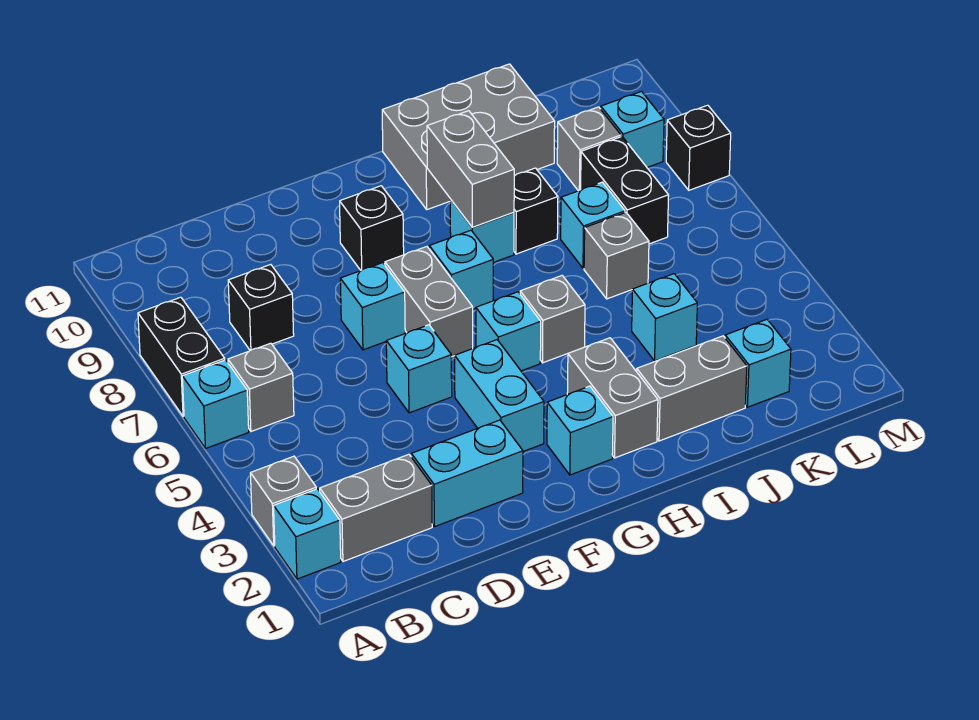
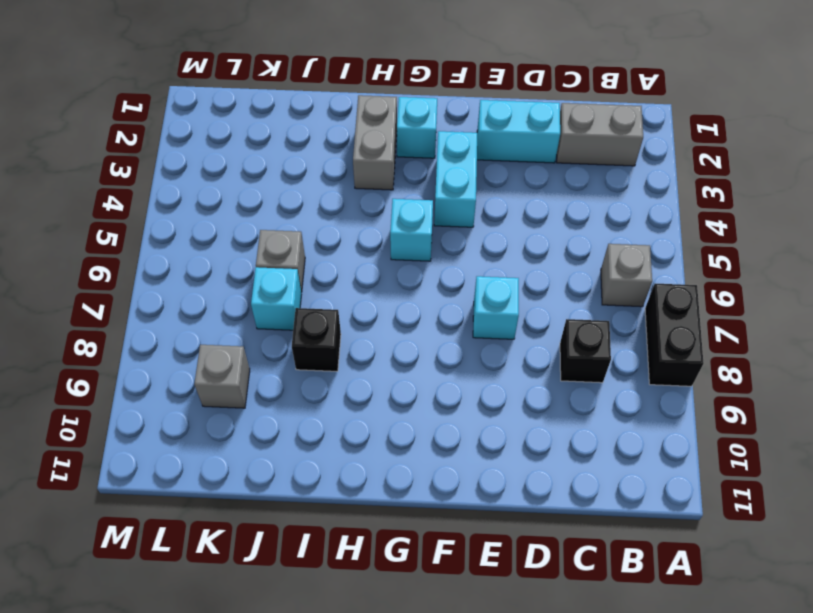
none -> cyan 1x1 brick [274,489,341,579]
none -> grey 1x1 brick [250,456,316,546]
none -> cyan 1x1 brick [182,360,249,449]
none -> cyan 1x1 brick [386,325,452,413]

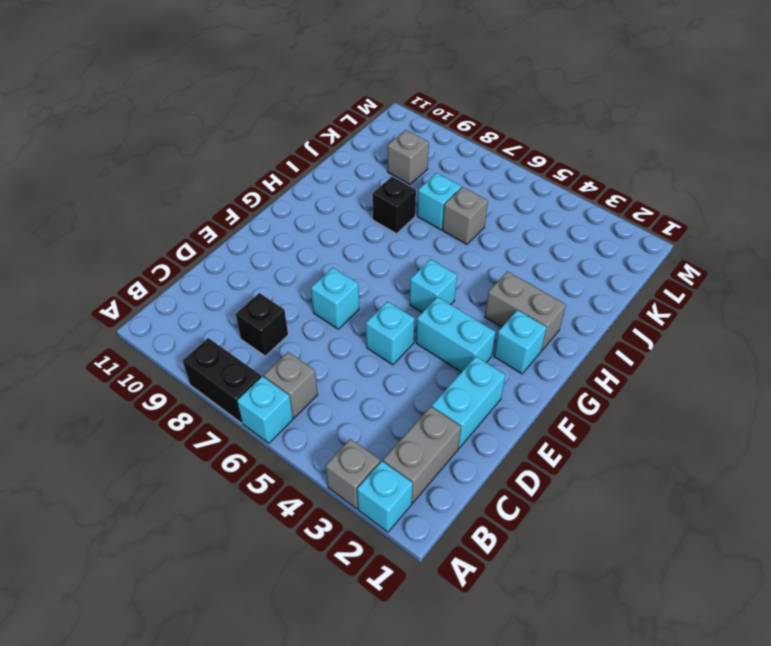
none -> grey 1x2 brick [385,247,473,357]
none -> black 1x1 brick [340,186,404,270]
none -> cyan 1x1 brick [429,230,493,309]
none -> grey 1x1 brick [520,276,585,363]

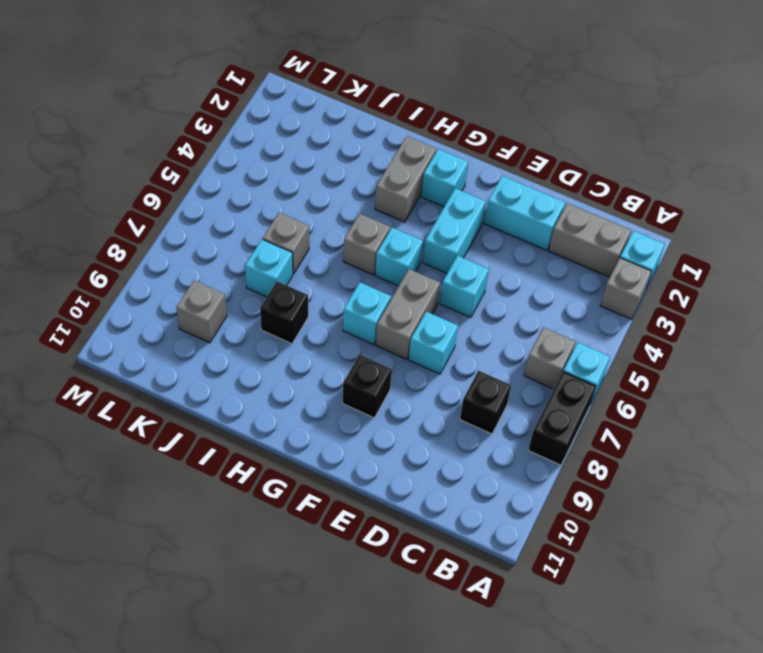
none -> cyan 1x1 brick [450,199,514,263]
none -> grey 2x3 brick [382,64,555,210]
none -> grey 1x2 brick [637,336,747,441]
none -> cyan 1x1 brick [632,274,697,361]

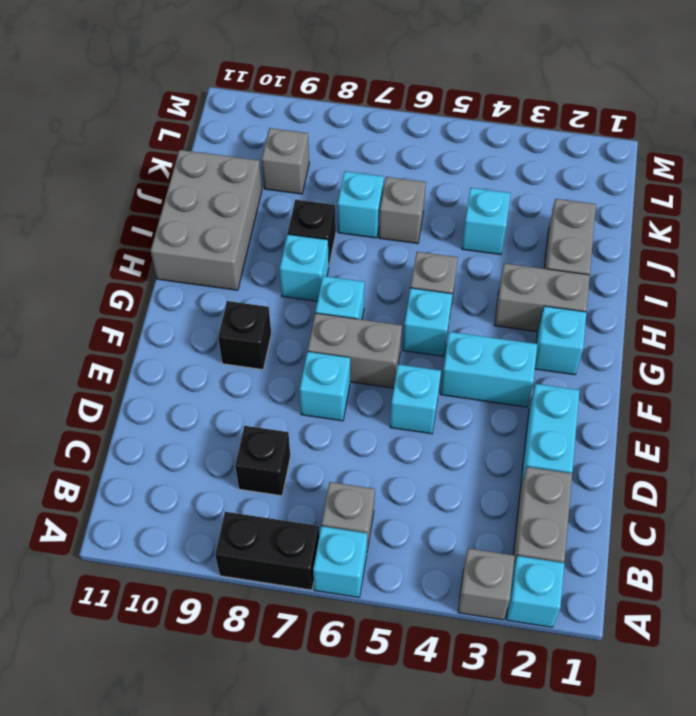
none -> cyan 1x1 brick [725,319,791,407]
none -> black 1x2 brick [581,137,669,244]
none -> cyan 1x1 brick [601,91,664,167]
none -> black 1x1 brick [666,105,731,190]

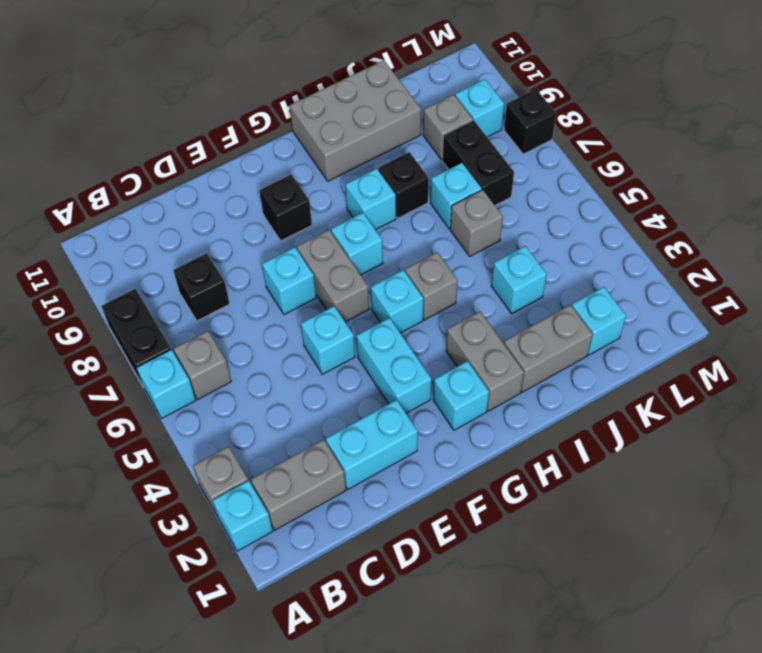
none -> grey 1x2 brick [427,111,514,227]

